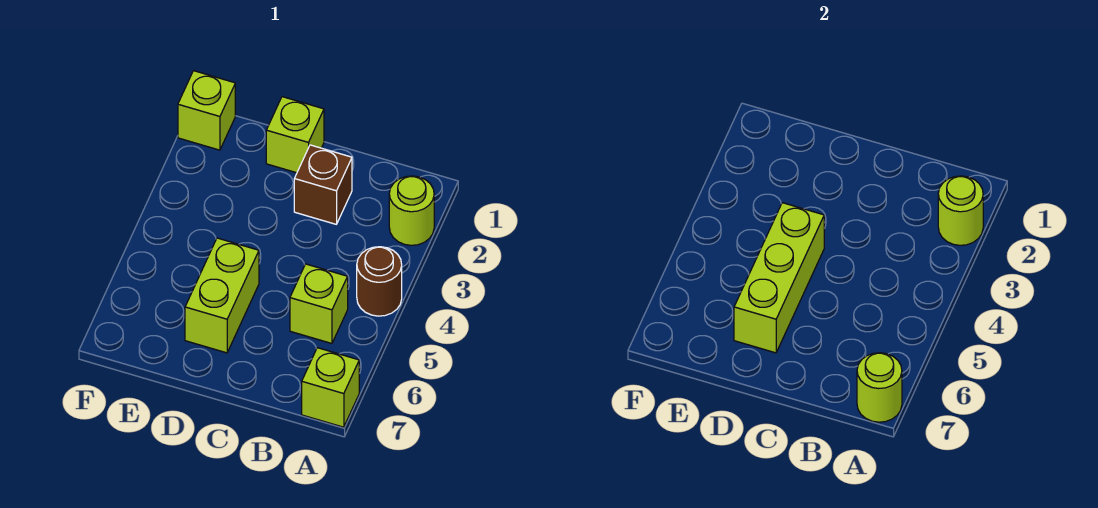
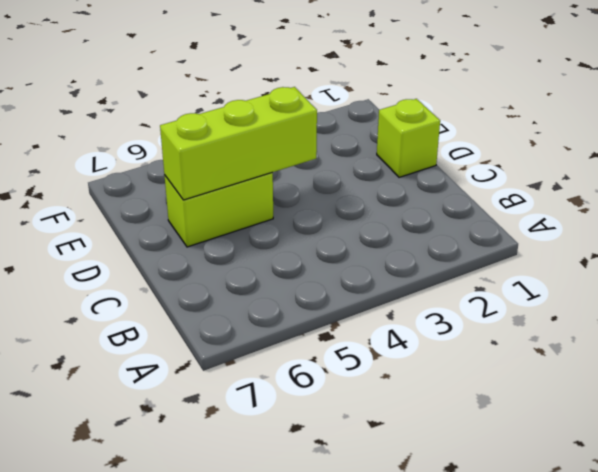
none -> lime 1x1 round brick [389,176,434,245]
none -> brown 1x1 round brick [357,247,402,316]

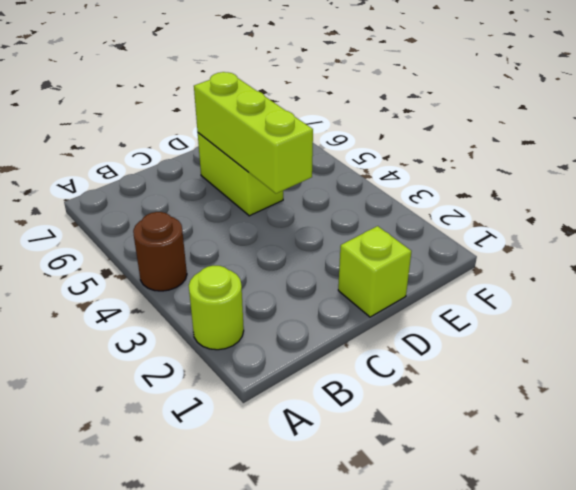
none -> lime 1x1 brick [302,348,359,427]
none -> lime 1x1 brick [290,264,348,343]

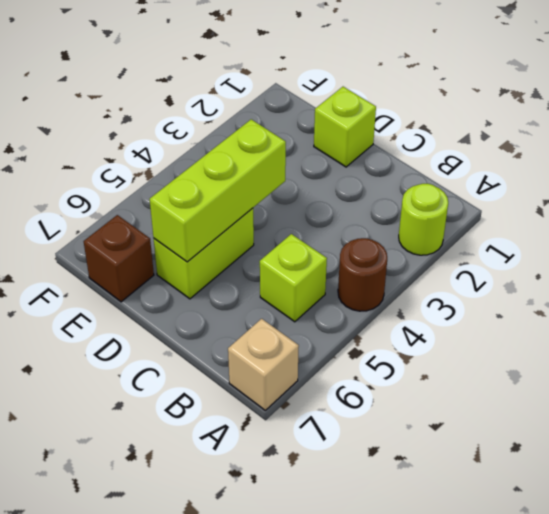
tan 1x1 brick [228,319,299,410] -> lime 1x1 brick [302,348,359,427]
brown 1x1 brick [84,215,154,302] -> brown 1x1 brick moved to [294,145,352,224]
none -> lime 1x1 brick [178,71,235,150]
none -> lime 1x1 round brick [938,176,983,245]

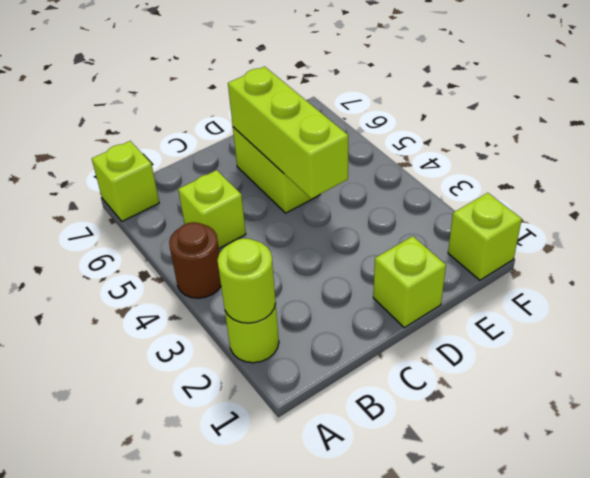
none -> brown 1x1 brick [294,145,352,224]
none -> lime 1x1 round brick [857,353,902,422]

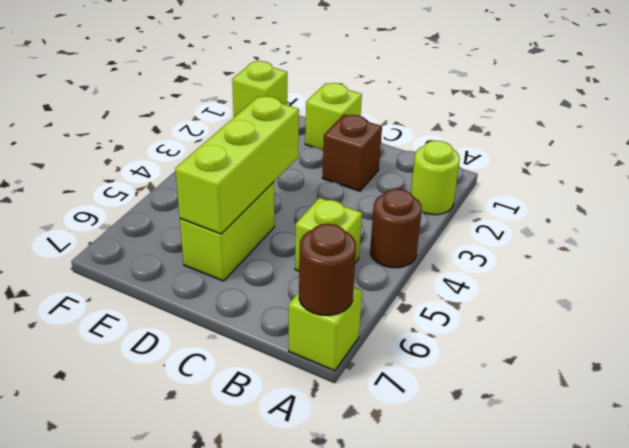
brown 1x1 round brick [299,224,356,315] -> lime 1x1 round brick [857,353,902,422]
none -> lime 1x1 round brick [938,176,983,245]

